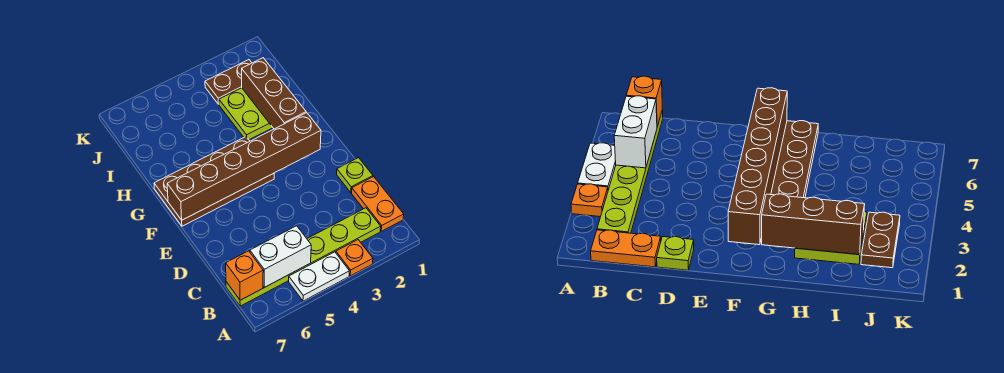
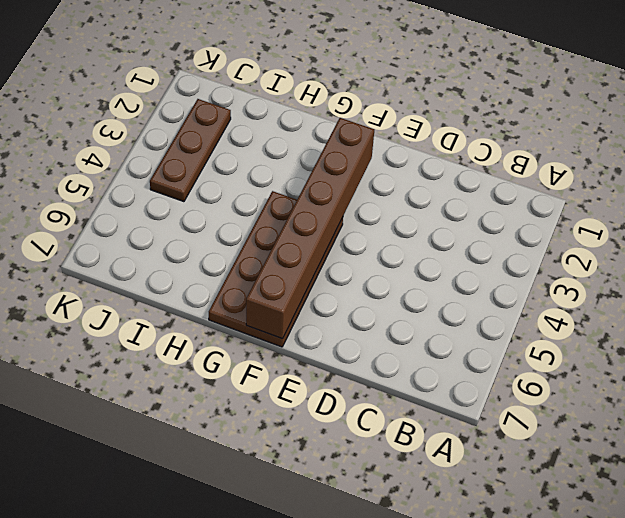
brown 1x3 plate [150,99,231,202] -> brown 1x2 plate [205,60,252,104]
none -> orange 1x1 plate [336,240,373,276]
none -> white 1x2 plate [289,252,349,301]
none -> orange 1x2 plate [352,177,404,231]

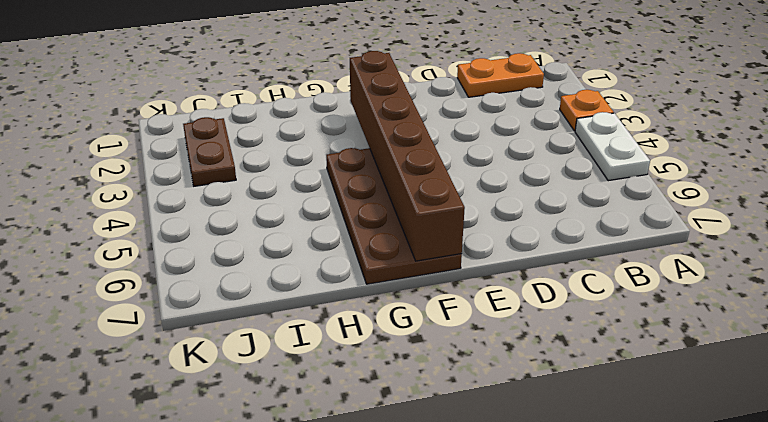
none -> lime 1x6 plate [226,208,381,306]
none -> lime 1x1 plate [337,158,373,193]
none -> lime 2x2 plate [219,88,273,140]

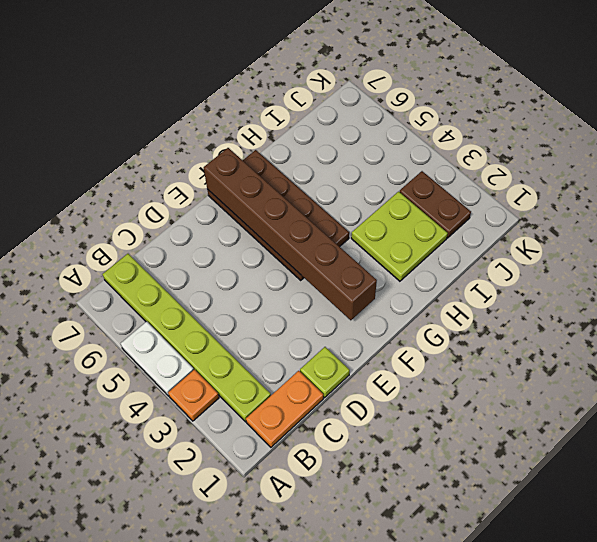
none -> white 1x2 brick [250,226,311,288]
none -> orange 1x1 brick [226,251,263,300]
none -> brown 1x3 brick [242,58,306,129]

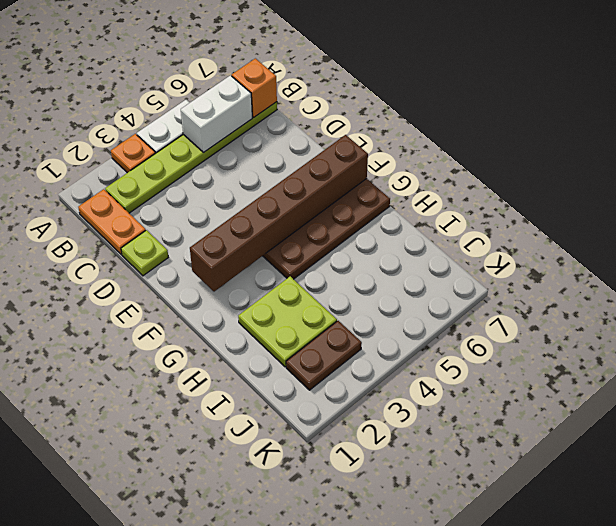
none -> brown 1x3 brick [242,58,306,129]

